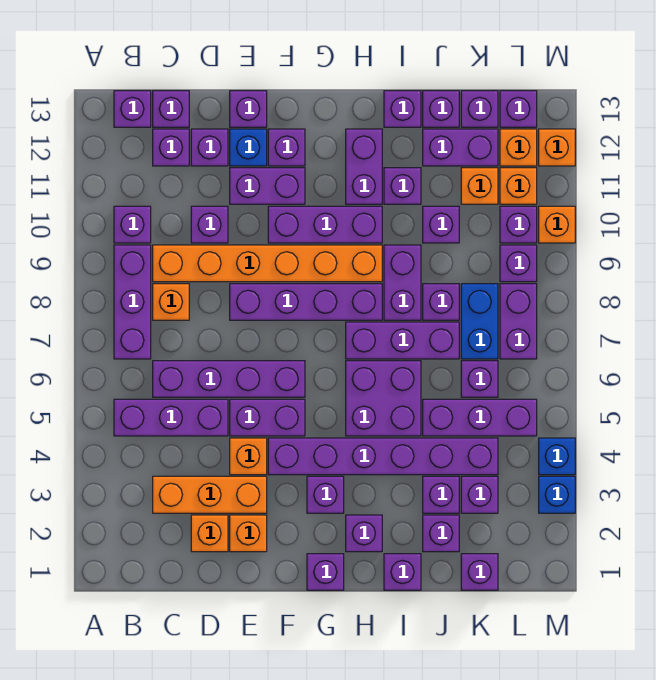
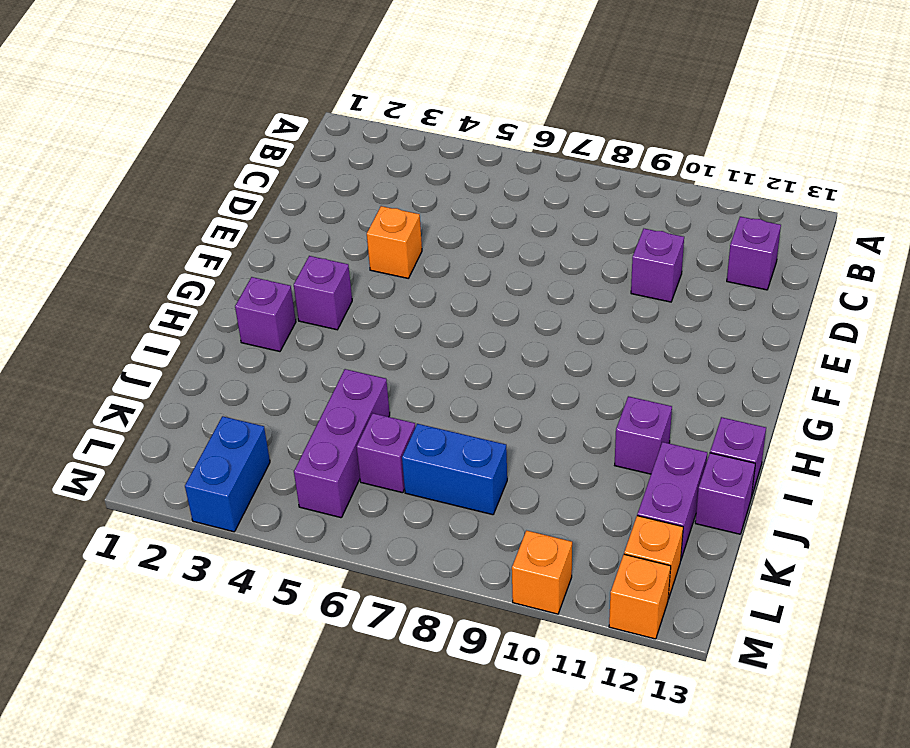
blue 1x2 brick [185,416,270,532] -> blue 1x1 brick [539,476,575,513]
none -> purple 1x3 brick [114,399,228,436]
none -> purple 1x3 brick [114,245,151,359]
none -> purple 1x1 brick [114,206,151,243]
none -> purple 1x1 brick [114,91,151,127]

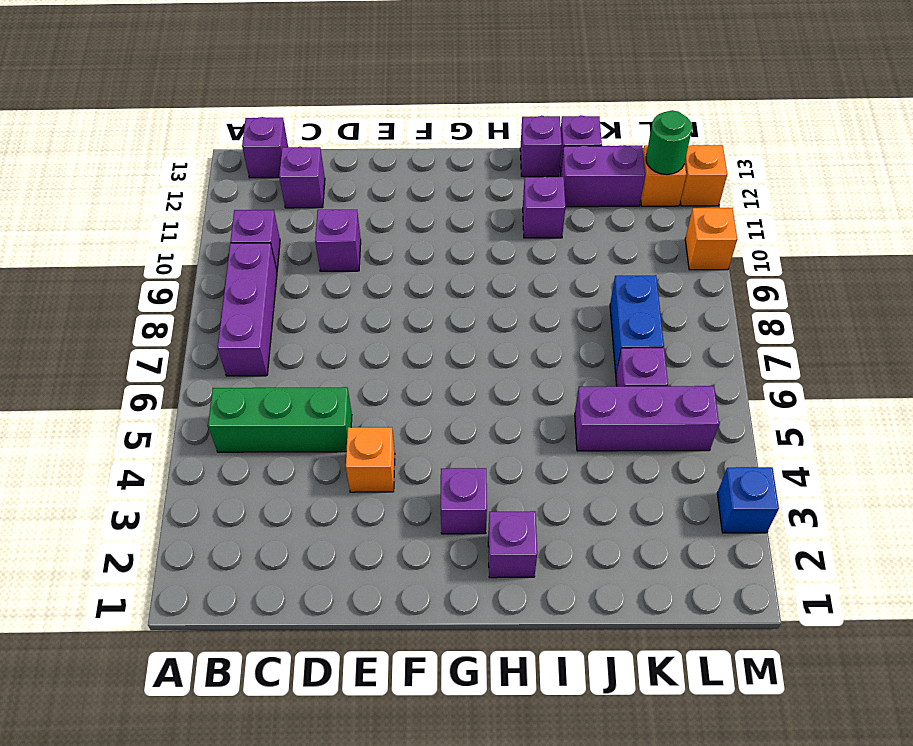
green 1x3 brick [208,387,352,452] -> purple 1x3 brick [114,399,228,436]
green 1x1 round brick [646,110,692,174] -> none
none -> orange 1x3 brick [153,476,267,513]
none -> purple 1x4 brick [153,361,305,397]
none -> orange 1x1 brick [153,284,189,320]
none -> orange 1x6 brick [153,245,382,282]

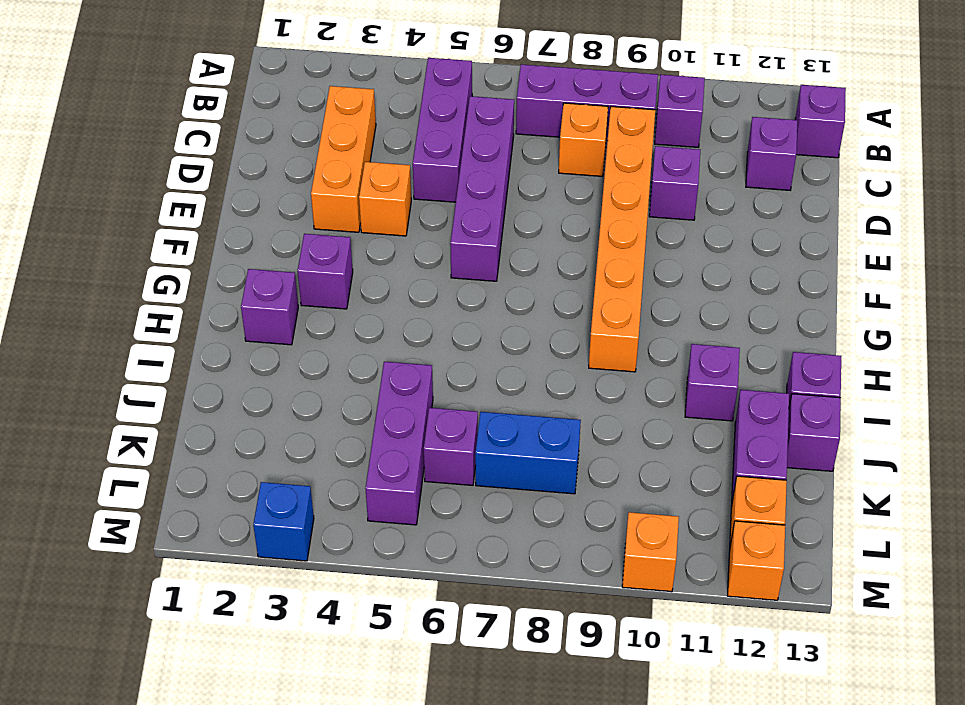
none -> purple 1x1 brick [153,91,189,127]
none -> orange 1x1 brick [191,515,228,552]
none -> purple 1x1 brick [191,129,228,166]
none -> orange 1x1 brick [230,515,267,552]

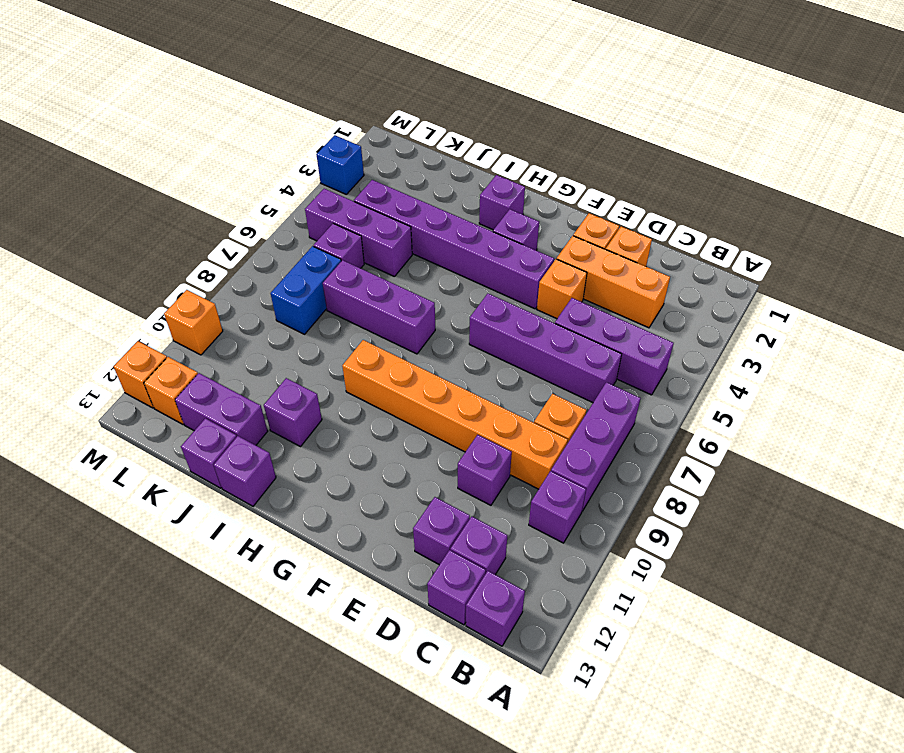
none -> purple 1x2 brick [230,399,305,436]
none -> purple 1x4 brick [230,284,382,320]
none -> purple 1x2 brick [230,168,305,204]
none -> blue 1x1 brick [230,129,267,166]

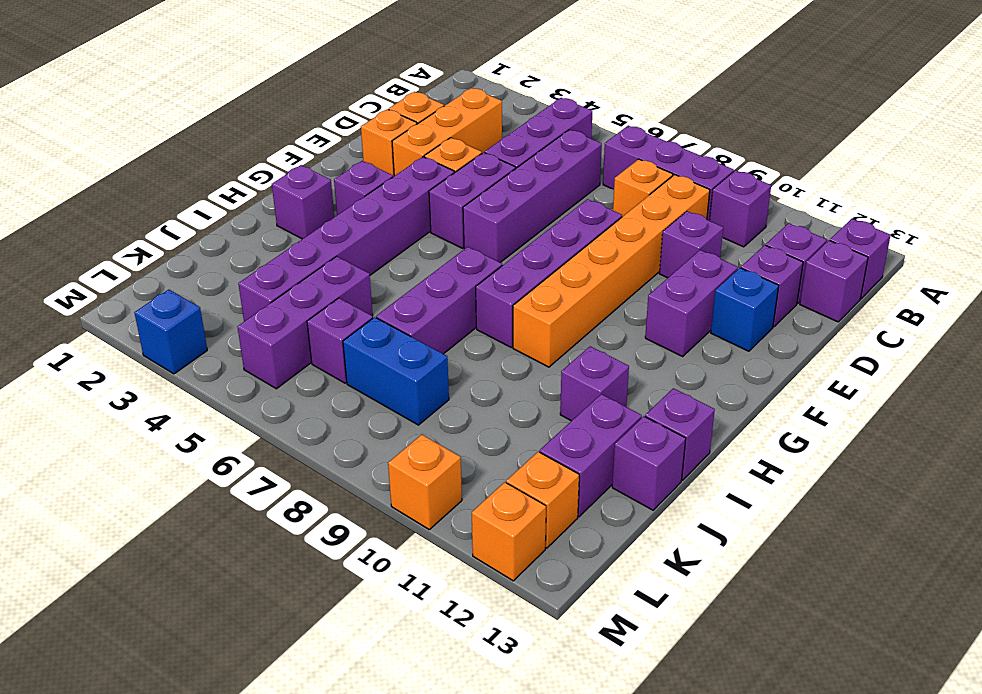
none -> purple 1x1 brick [230,91,267,127]
none -> purple 1x3 brick [268,206,382,243]
none -> purple 1x1 brick [268,129,305,166]
none -> purple 1x1 brick [307,554,344,590]

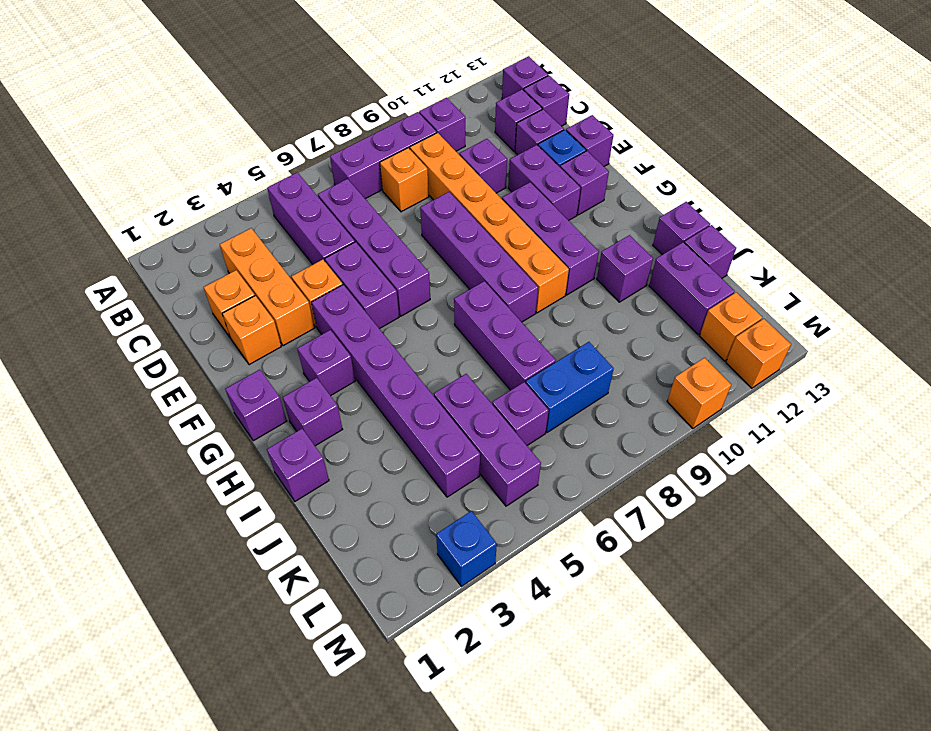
none -> purple 2x2 brick [346,361,421,436]
none -> purple 1x2 brick [346,129,382,204]
none -> purple 1x2 brick [384,245,421,320]
none -> purple 1x1 brick [423,515,459,552]

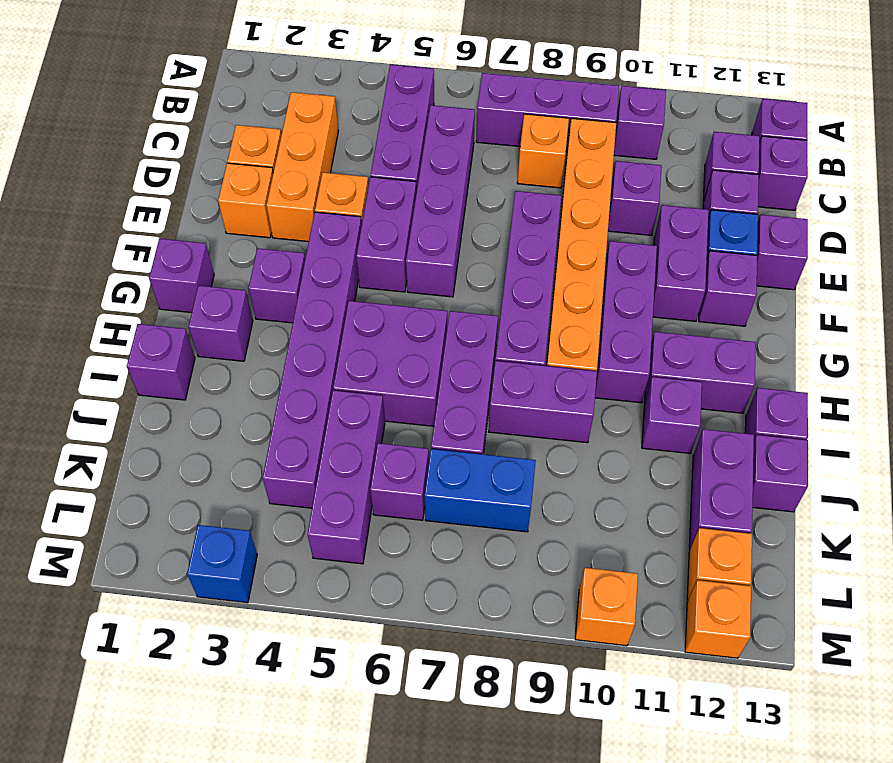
none -> purple 1x1 brick [423,515,459,552]
none -> purple 1x1 brick [423,476,459,513]
none -> purple 1x1 brick [423,284,459,320]
none -> purple 1x1 brick [423,206,459,243]

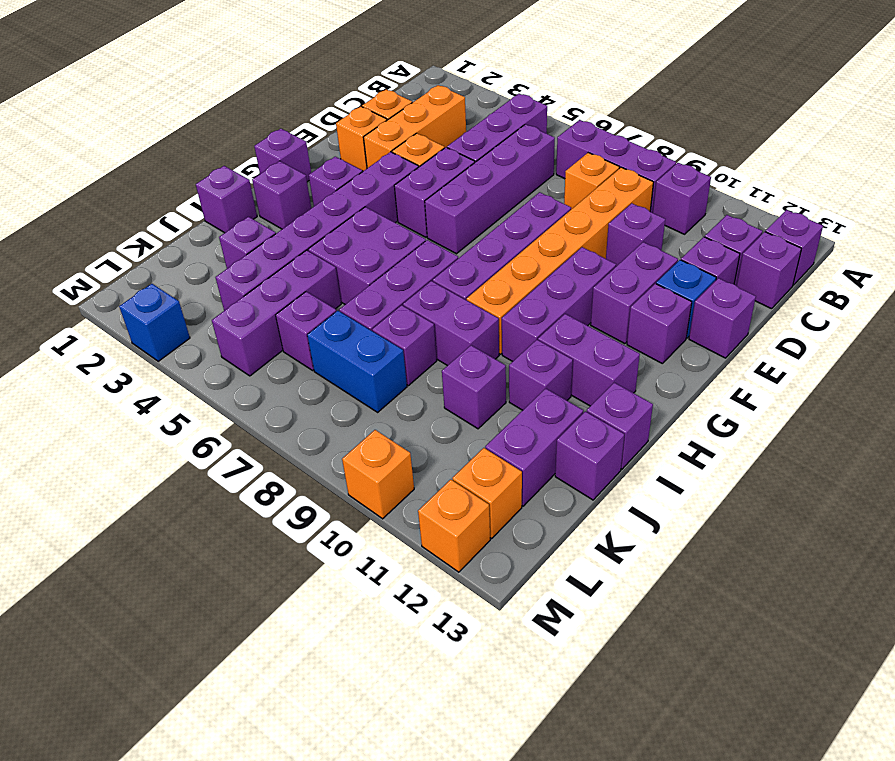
none -> purple 1x1 brick [423,515,459,552]
none -> purple 1x1 brick [461,554,498,590]
none -> purple 1x1 brick [461,476,498,513]
none -> orange 1x1 brick [461,168,498,204]

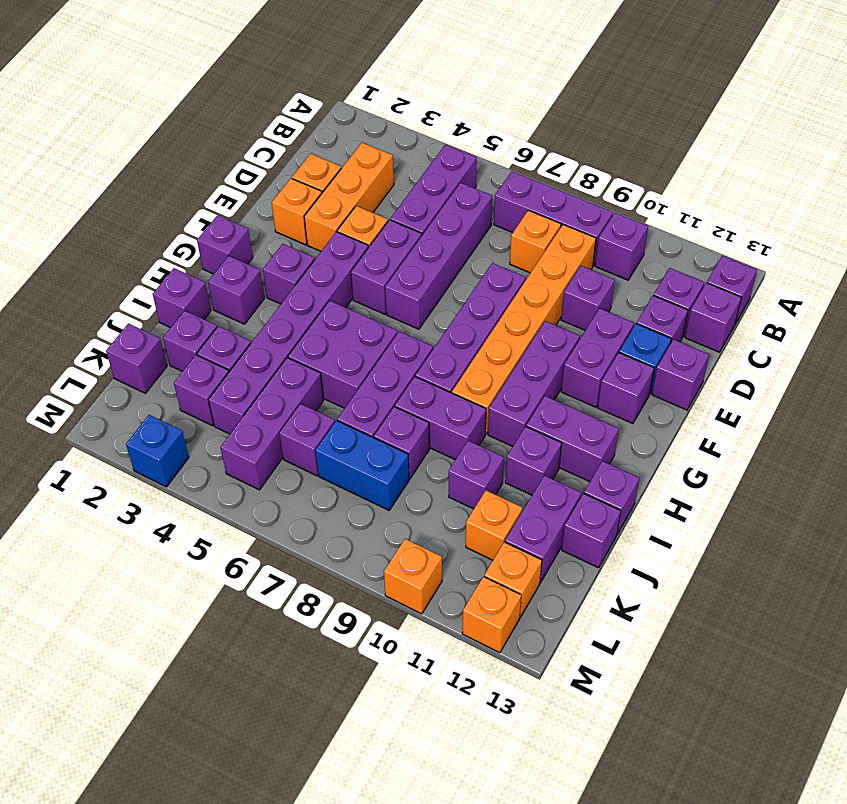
none -> purple 1x1 brick [461,91,498,127]
none -> purple 1x2 brick [500,284,537,359]
none -> purple 1x1 brick [500,245,537,282]
none -> purple 1x1 brick [500,206,537,243]

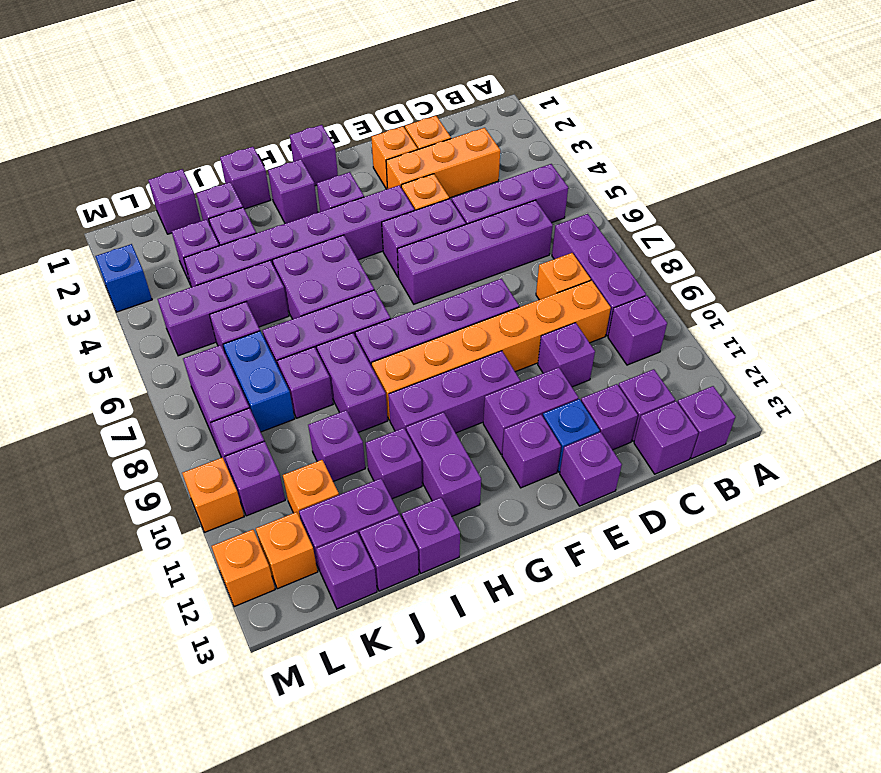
none -> orange 1x1 brick [500,168,537,204]
none -> purple 1x1 brick [500,91,537,127]
none -> blue 1x1 brick [539,438,575,475]

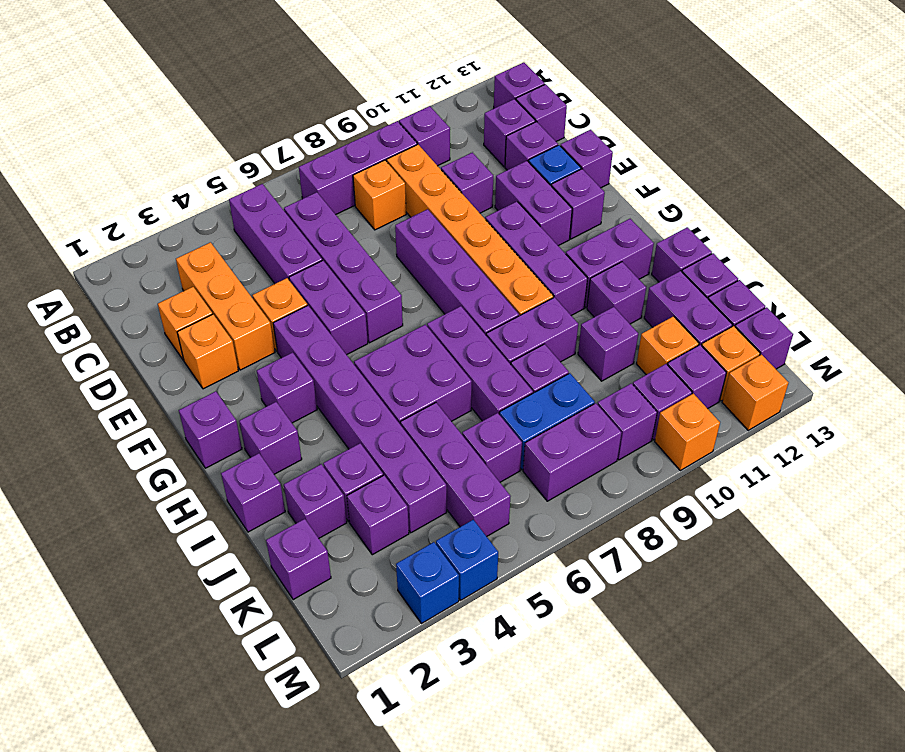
purple 1x1 brick [668,345,726,409] -> orange 1x1 brick [500,168,537,204]

